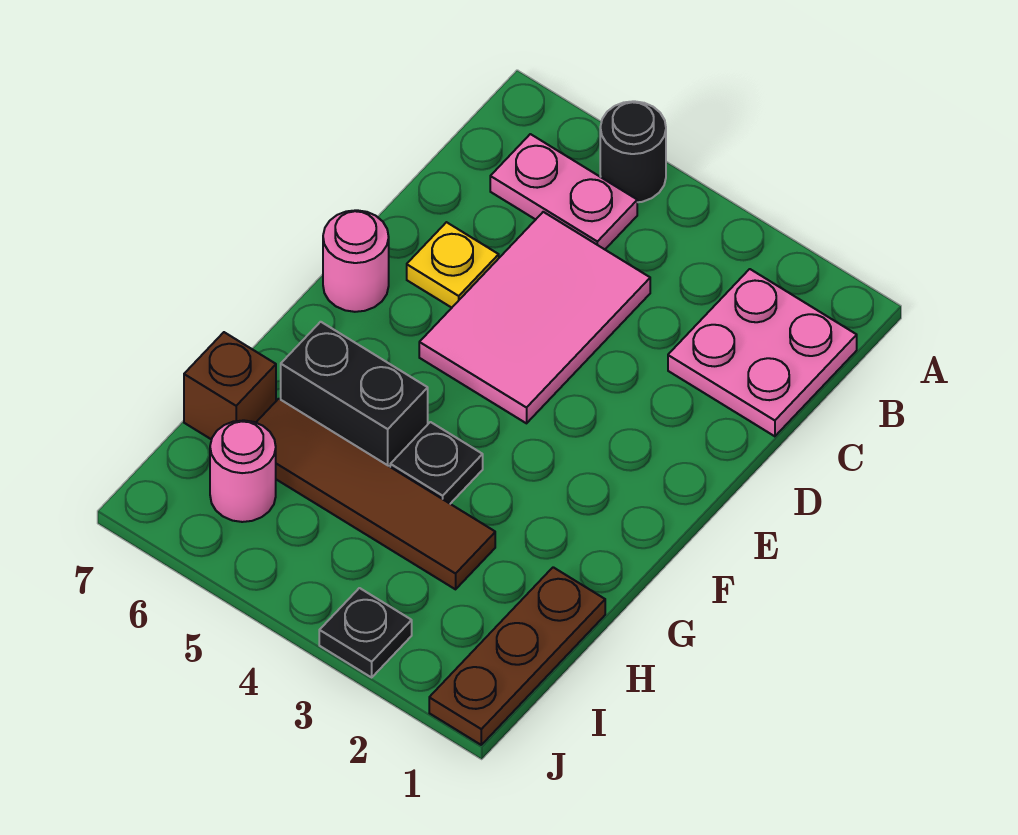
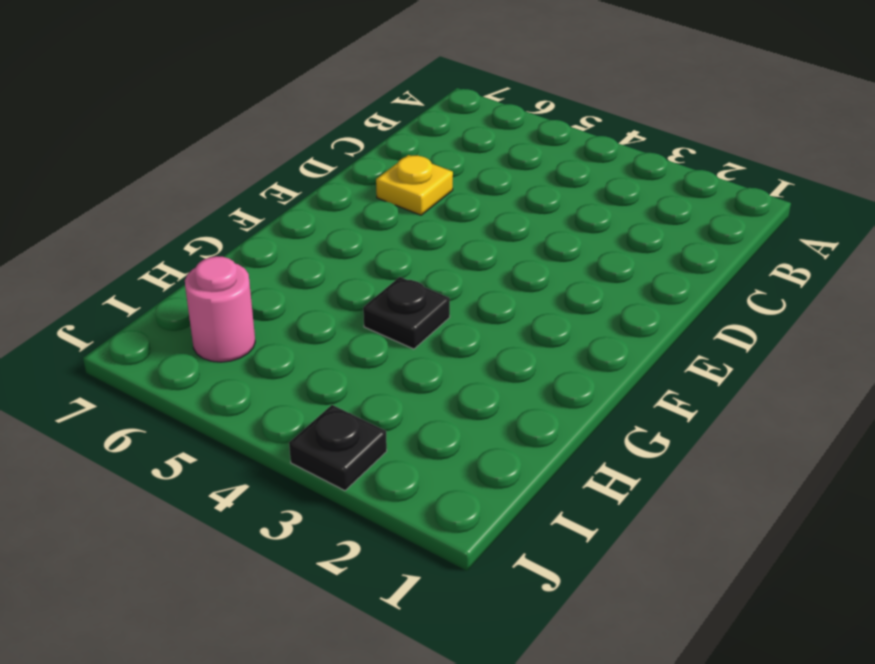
none -> black 1x1 round brick [600,101,666,202]
none -> pink 2x2 plate [668,269,857,436]
none -> pink 1x2 plate [490,134,637,249]

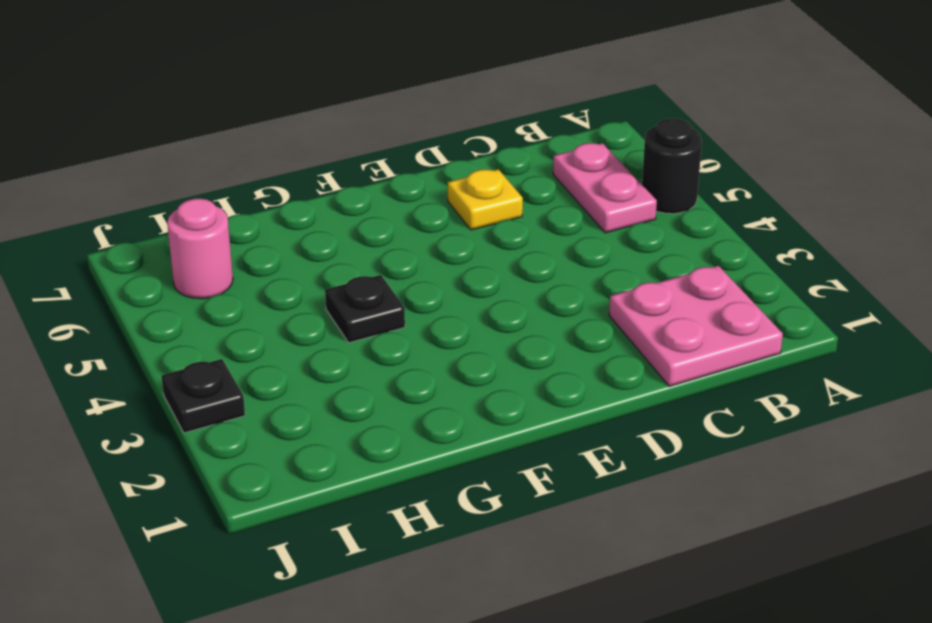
none -> pink 2x3 tile [419,212,650,423]
none -> pink 1x1 round brick [323,210,389,312]
none -> black 1x2 brick [281,322,428,467]

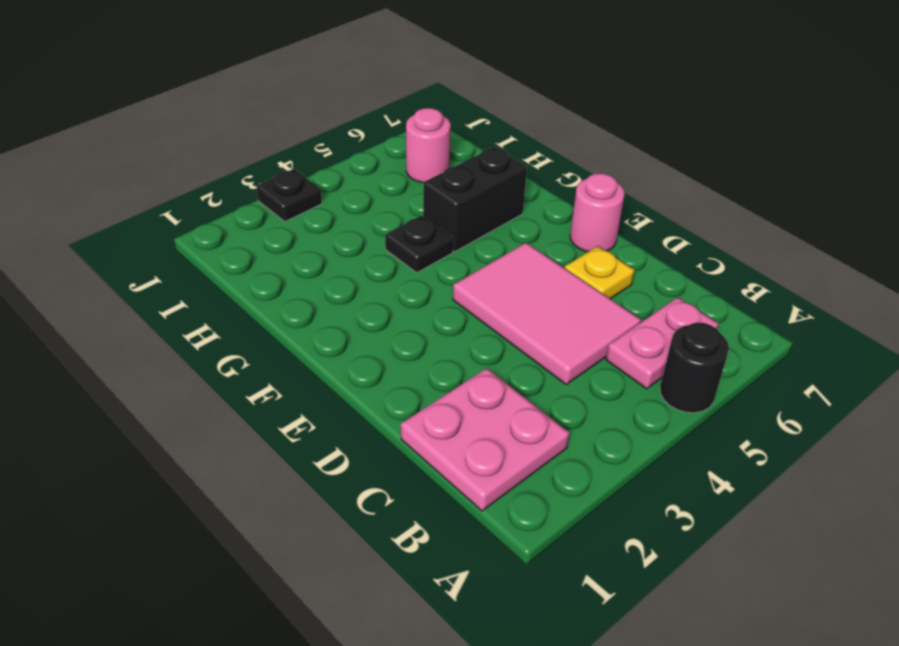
none -> brown 1x3 plate [429,567,605,745]
none -> brown 1x4 tile [256,399,495,589]
none -> brown 1x1 brick [184,332,276,440]

